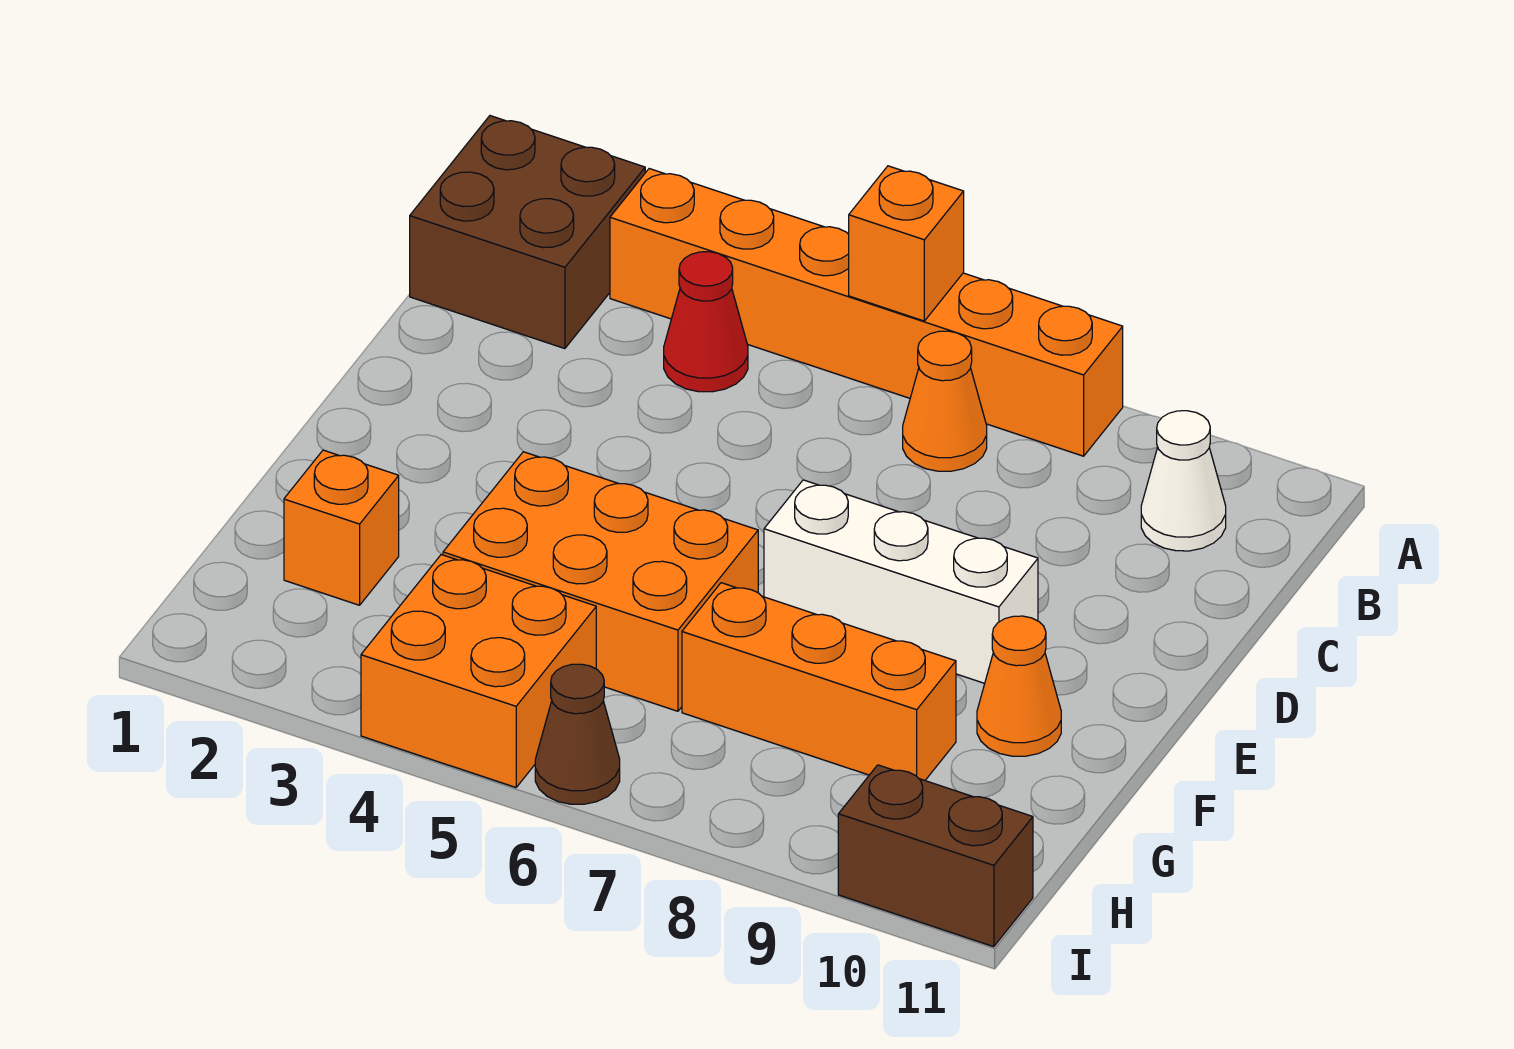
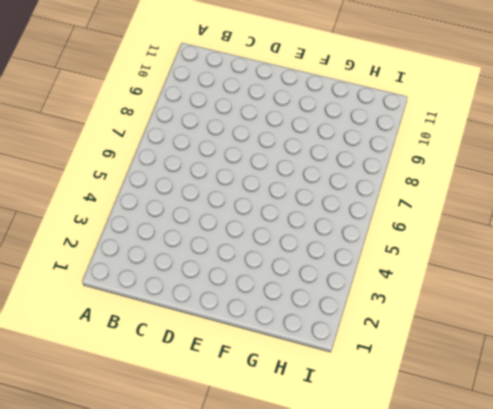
none -> brown 2x2 brick [410,116,645,349]
none -> orange 1x6 brick [610,169,1123,456]
none -> red 1x1 cone [664,252,748,392]

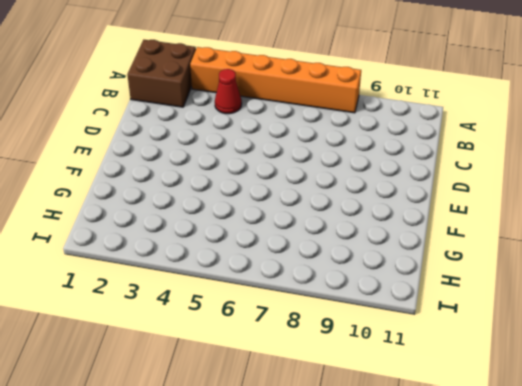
none -> orange 1x1 cone [903,331,987,471]
none -> white 1x1 cone [1141,411,1226,551]
none -> white 1x3 brick [764,480,1038,683]

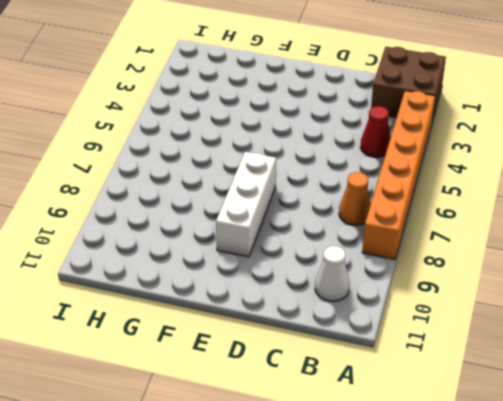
none -> orange 2x3 brick [443,452,758,711]
none -> orange 1x1 cone [977,616,1061,756]
none -> orange 1x1 brick [284,450,399,605]

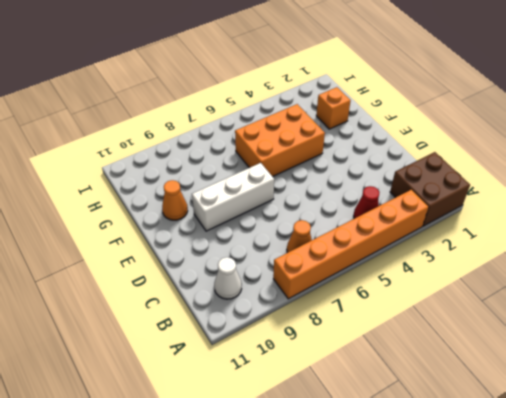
none -> orange 1x3 brick [682,583,956,780]
none -> orange 2x2 brick [361,555,596,787]
none -> brown 1x1 cone [535,664,620,804]

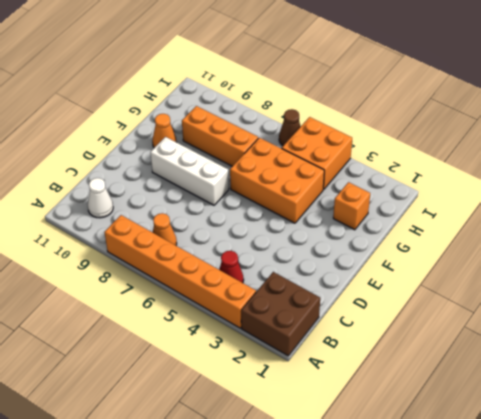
none -> brown 1x2 brick [838,765,1033,947]
none -> orange 1x1 brick [849,166,964,321]

